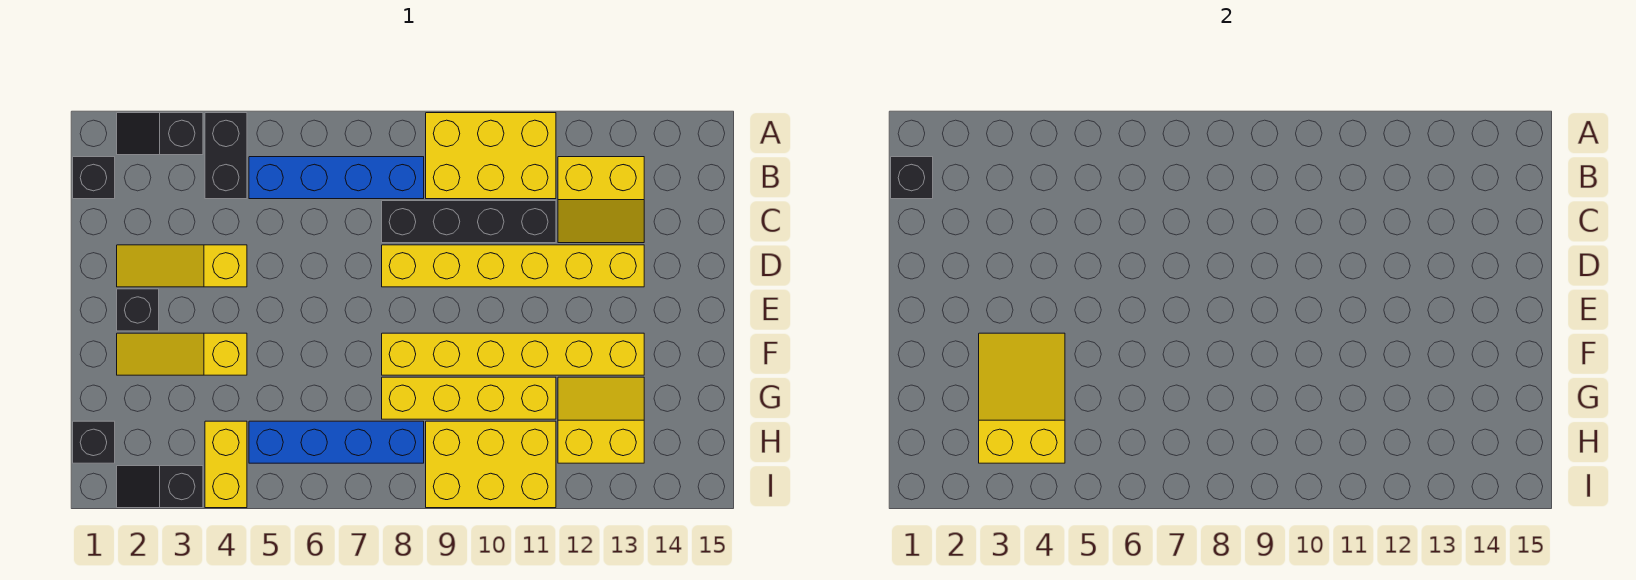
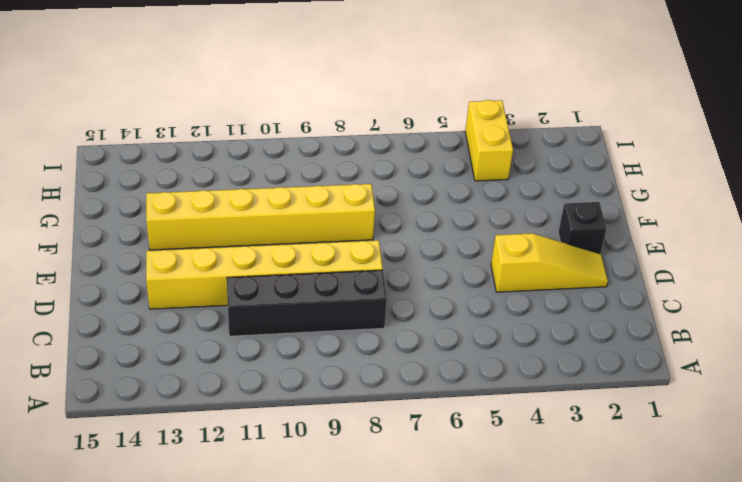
none -> black 1x2 slope [117,113,203,155]
none -> black 1x2 brick [205,113,247,199]
none -> yellow 2x3 brick [426,113,556,199]

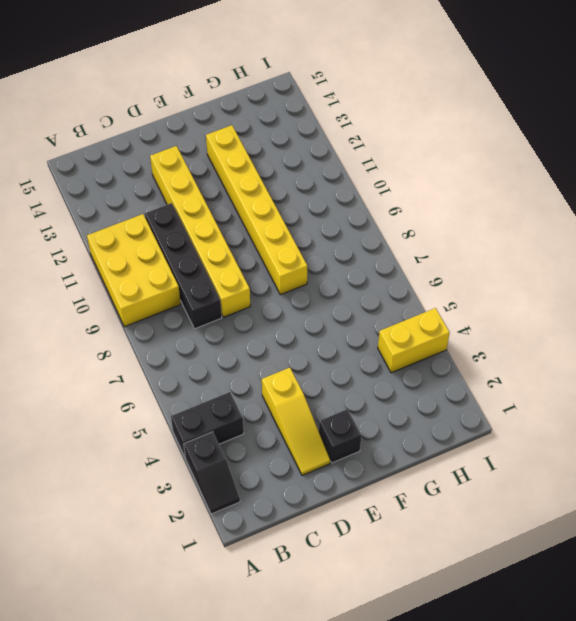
none -> black 1x1 brick [73,157,115,199]
none -> blue 1x4 brick [249,157,424,199]
none -> yellow 2x2 slope [558,157,644,243]

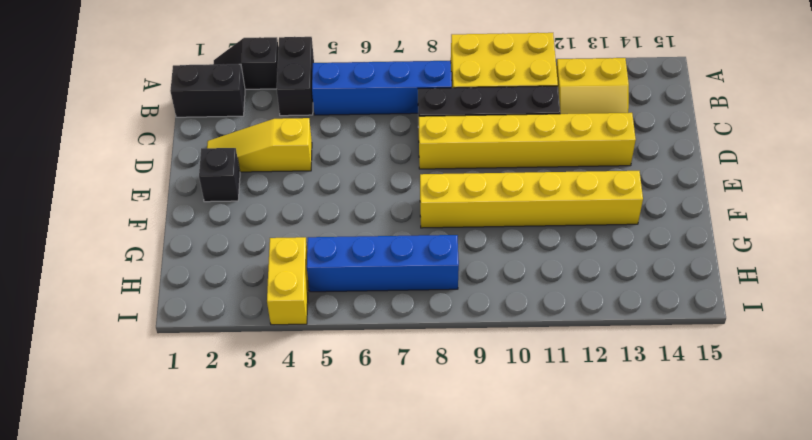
black 1x2 brick [170,64,245,117] -> black 1x1 brick [73,157,115,199]
none -> yellow 1x3 slope [117,333,247,375]
none -> yellow 1x4 brick [382,377,556,419]
none -> yellow 2x2 slope [558,377,644,463]

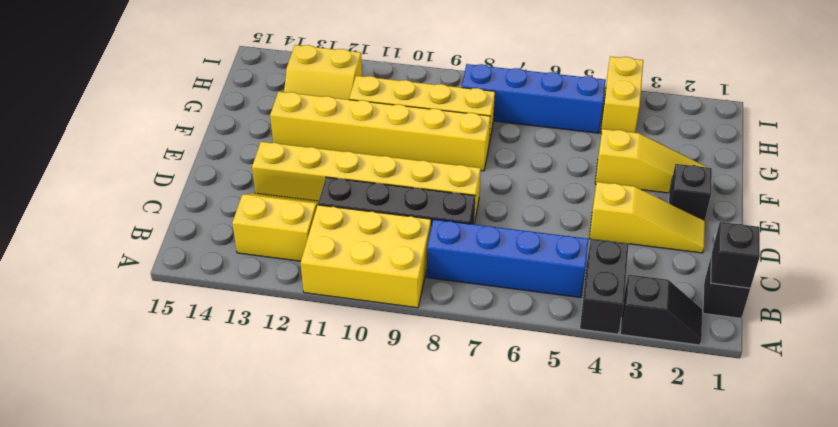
none -> black 1x1 brick [73,421,115,463]
none -> yellow 2x3 brick [426,421,556,508]
none -> black 1x2 slope [117,466,203,508]

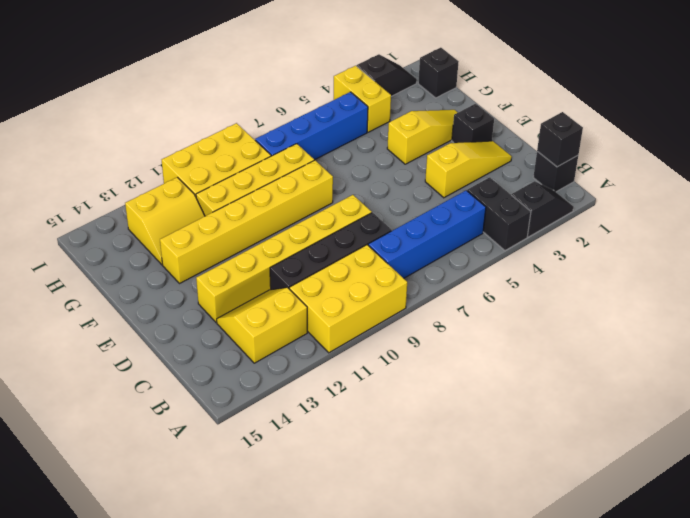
none -> yellow 2x3 slope [979,333,1065,463]

